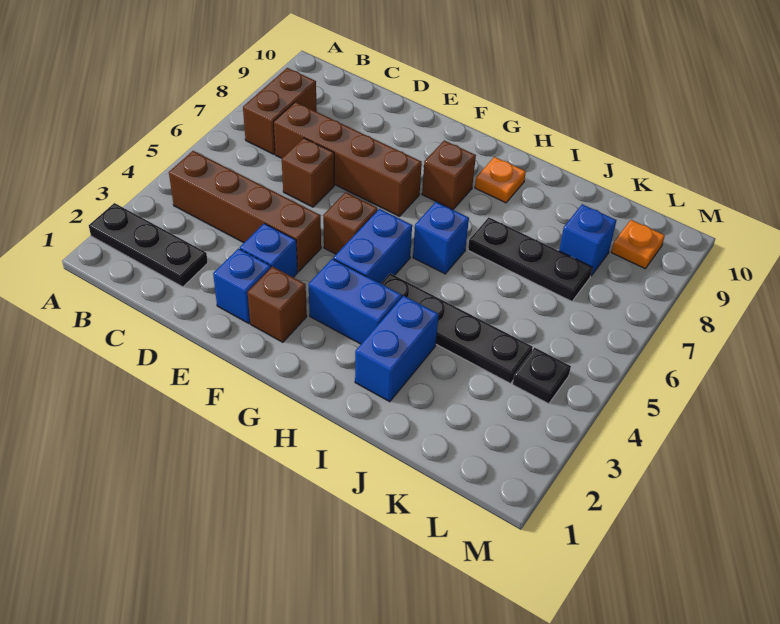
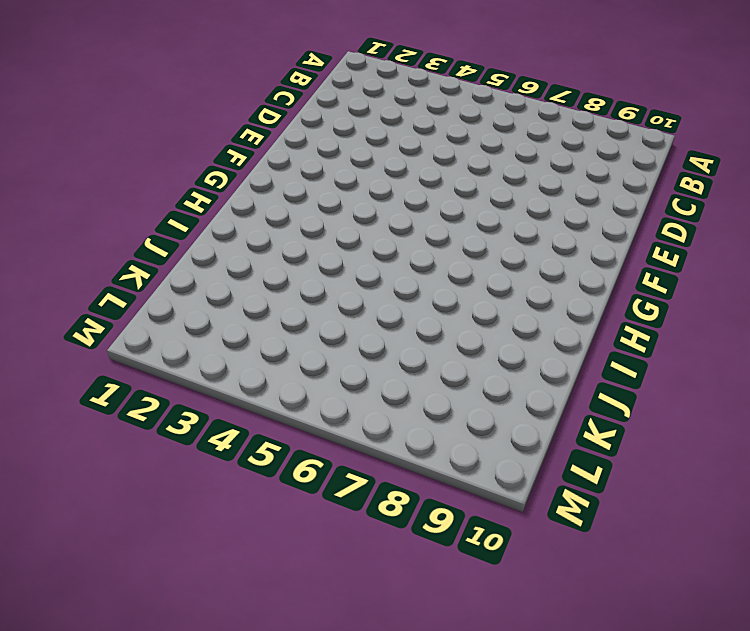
none -> black 1x3 plate [89,203,208,287]
none -> brown 1x4 brick [169,151,321,272]
none -> brown 1x2 brick [243,68,317,154]

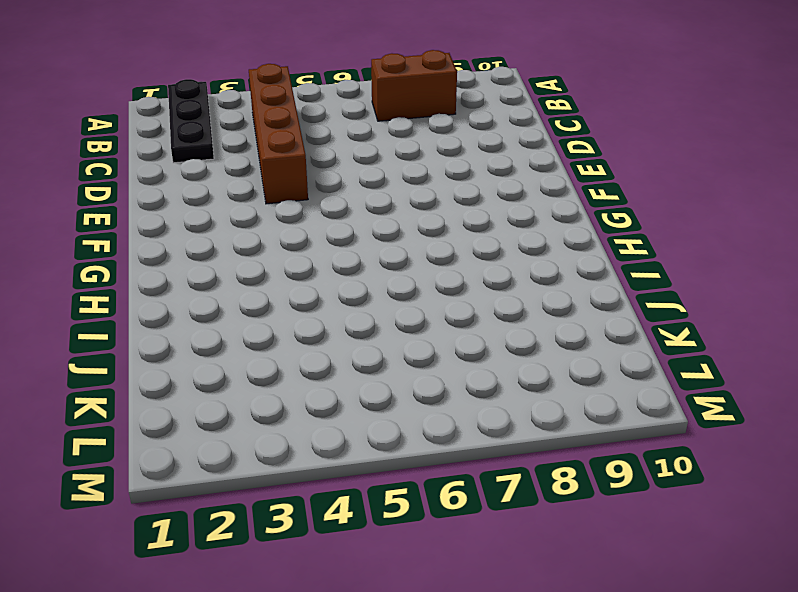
none -> brown 1x4 brick [274,102,422,216]
none -> brown 1x1 brick [282,138,334,207]
none -> blue 1x1 brick [213,249,271,323]

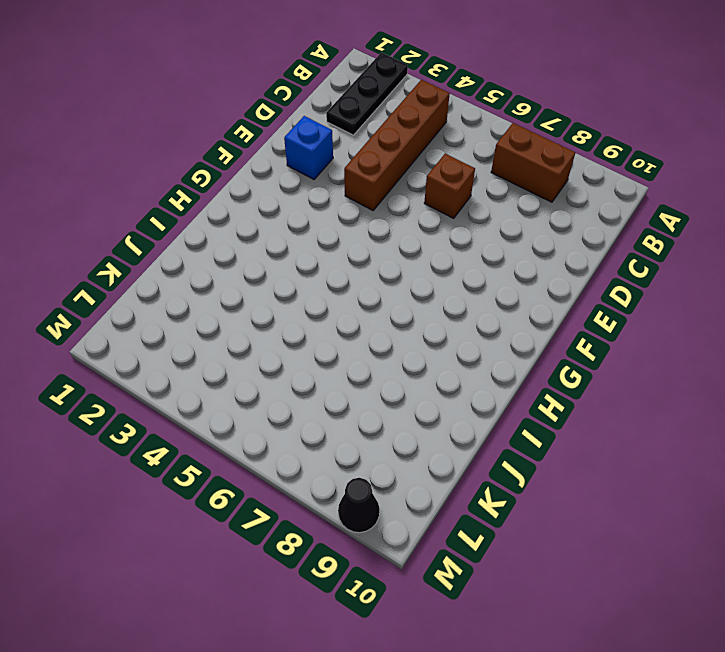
black 1x1 cone [338,478,379,533] -> none
none -> brown 1x4 brick [274,102,422,216]
none -> blue 1x1 brick [240,223,298,277]
none -> brown 1x1 brick [248,266,307,342]

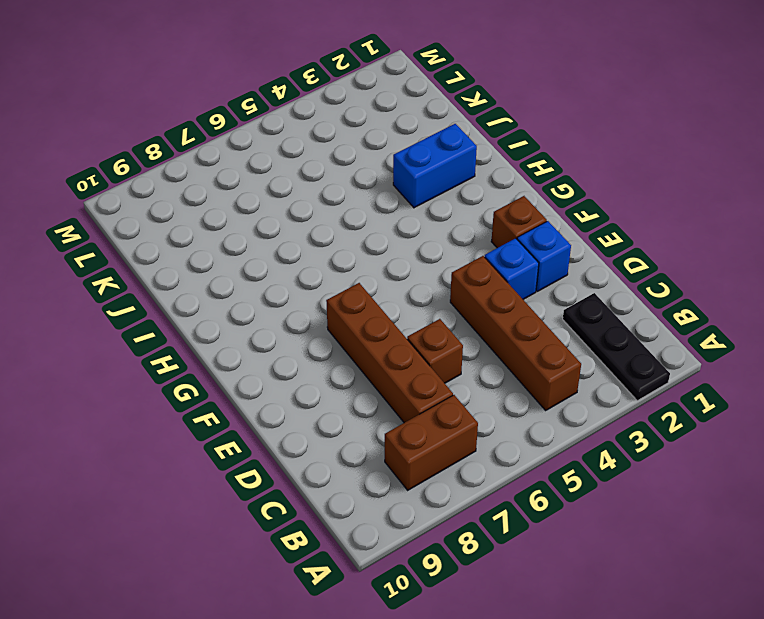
none -> brown 1x1 brick [323,192,378,254]
none -> blue 1x2 brick [309,259,402,344]
none -> blue 1x2 brick [333,209,412,284]

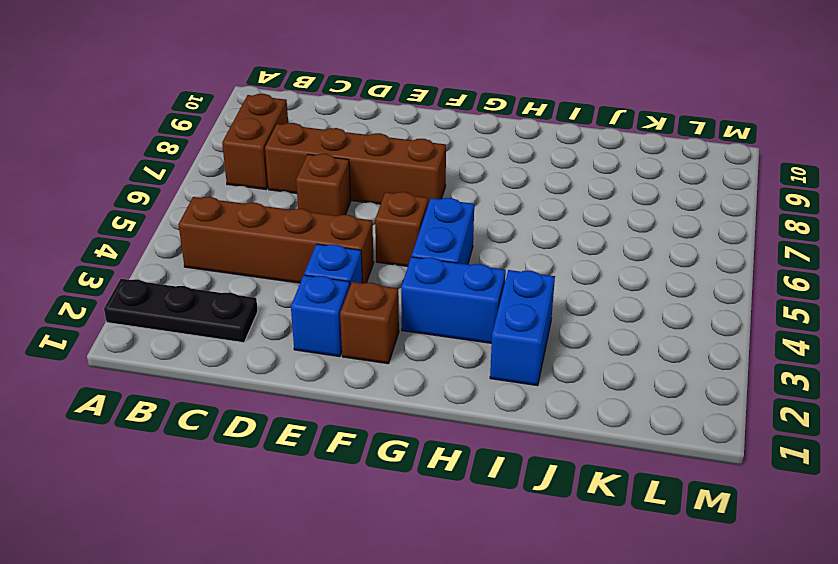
none -> brown 1x1 brick [422,140,476,210]
none -> black 1x4 plate [381,273,533,384]
none -> blue 1x1 brick [413,202,469,274]

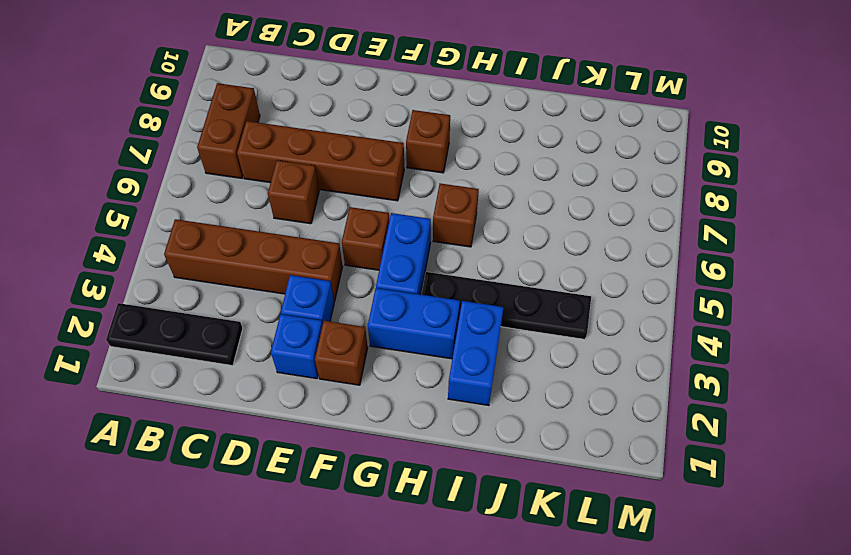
brown 1x1 brick [433,183,479,247] -> blue 1x1 brick [413,202,469,274]
none -> orange 1x1 plate [475,157,526,203]
none -> black 1x3 plate [468,217,593,301]
none -> blue 1x1 brick [559,204,616,276]

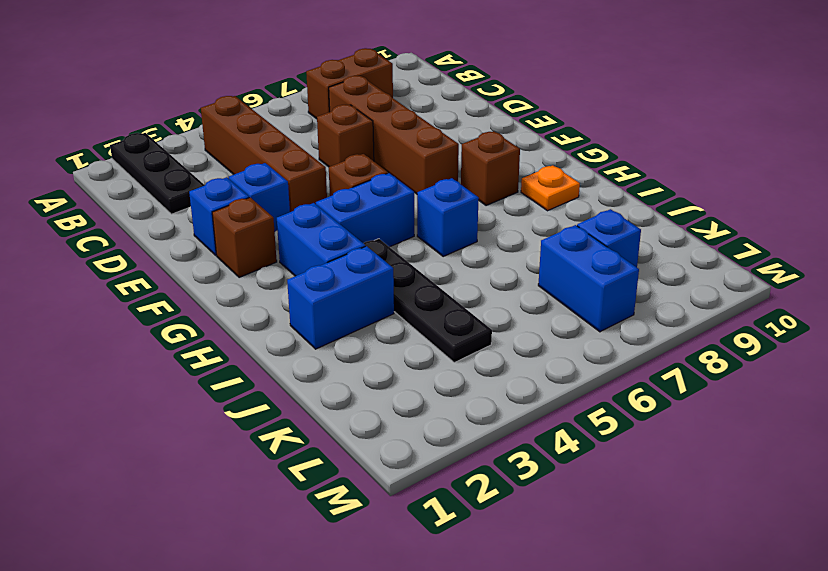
blue 1x2 brick [538,225,639,332] -> black 1x3 plate [468,217,593,301]
none -> black 1x1 plate [513,348,571,404]
none -> orange 1x1 plate [611,220,665,269]

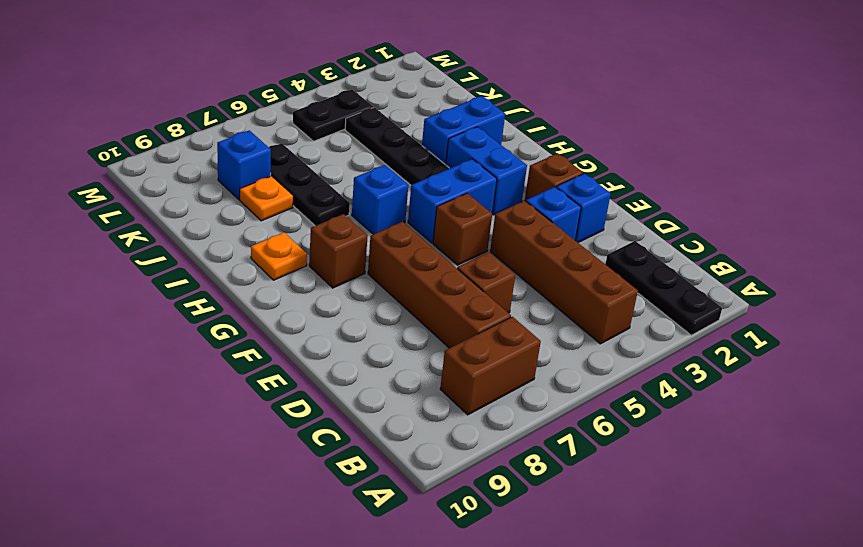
orange 1x1 plate [240,176,293,221] -> orange 1x1 plate moved to [611,220,665,269]
black 1x2 plate [293,90,373,141] -> black 1x1 plate [513,348,571,404]

